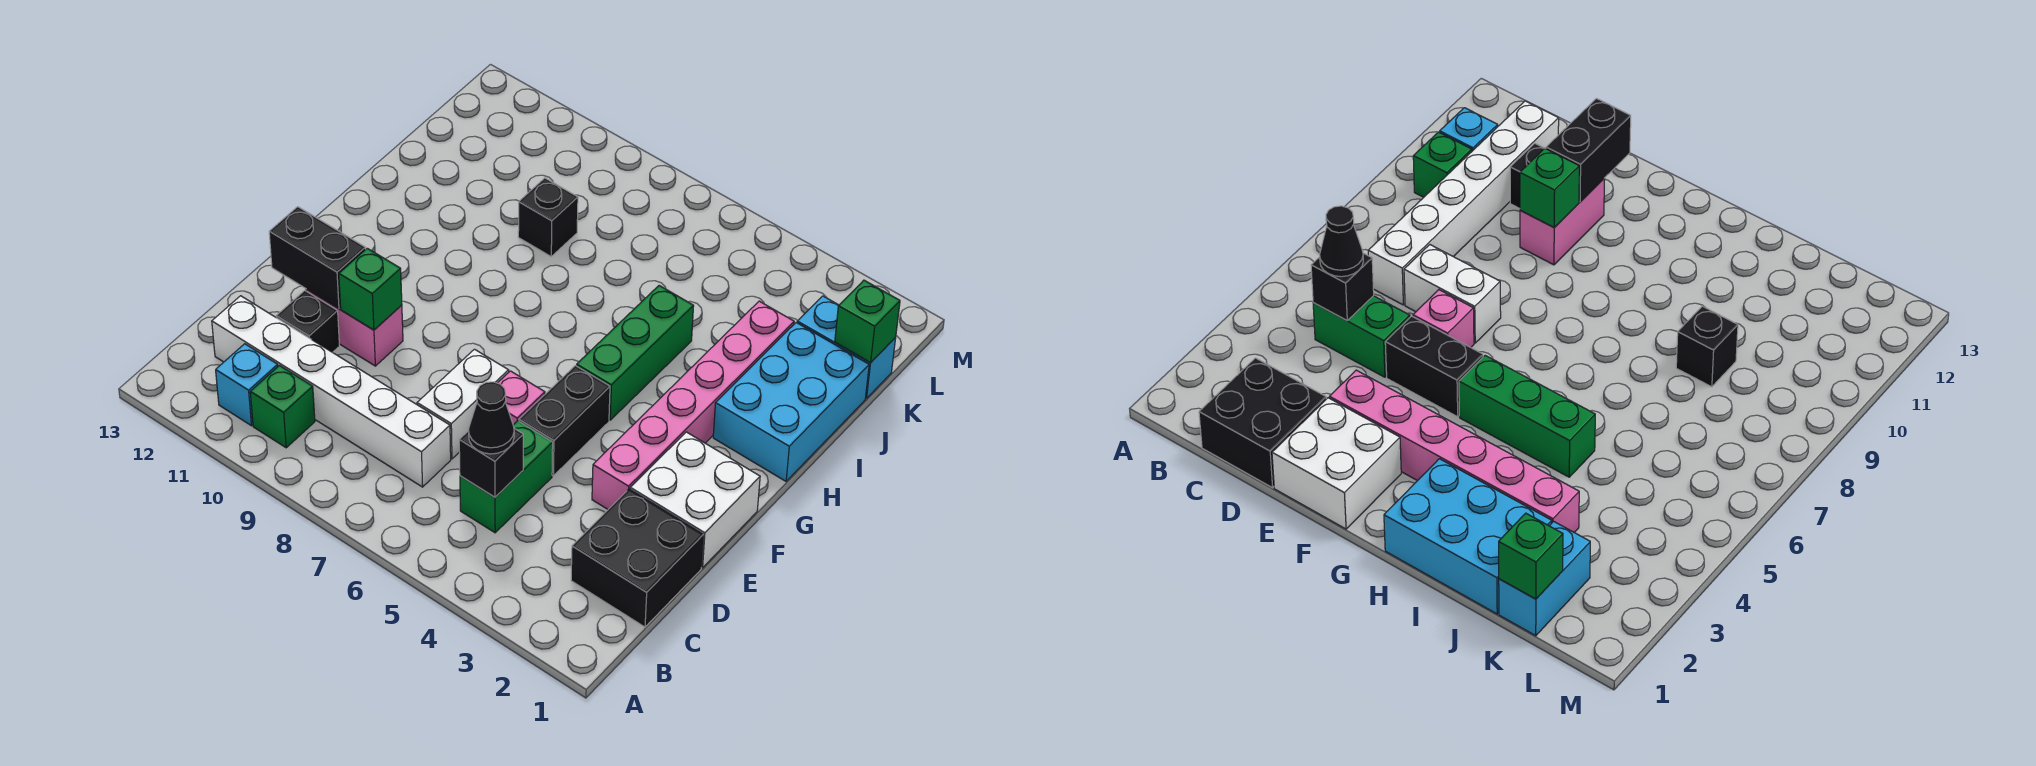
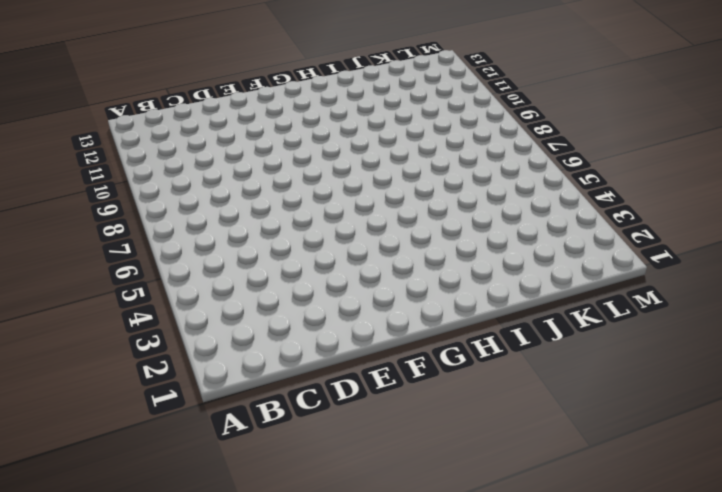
none -> green 1x1 brick [250,366,315,448]
none -> cyan 1x1 brick [216,344,278,426]
none -> black 2x2 brick [571,489,703,627]

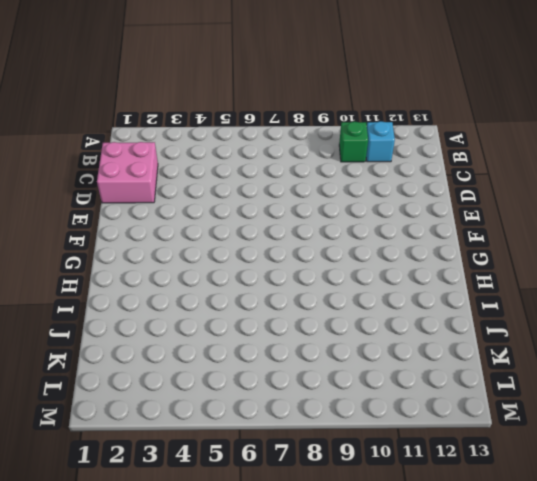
pink 2x2 brick [97,142,158,203] -> black 2x2 brick [571,489,703,627]
none -> green 1x2 brick [460,421,553,533]
none -> white 1x6 brick [212,296,451,487]
none -> white 1x2 brick [417,349,509,459]

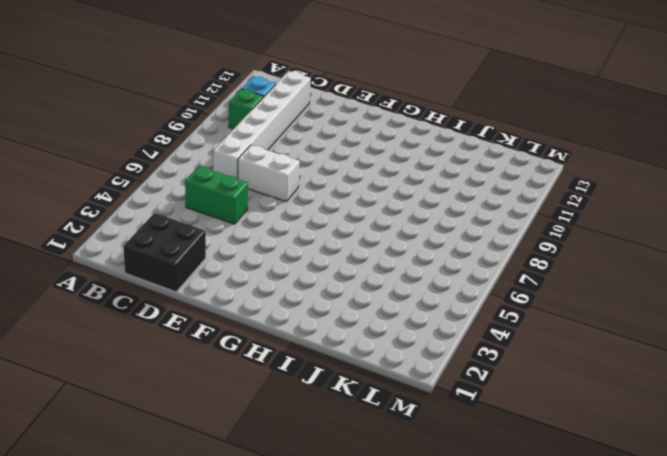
none -> black 1x1 brick [276,291,339,352]
none -> white 2x2 brick [630,432,760,568]
none -> pink 1x6 brick [592,301,794,509]

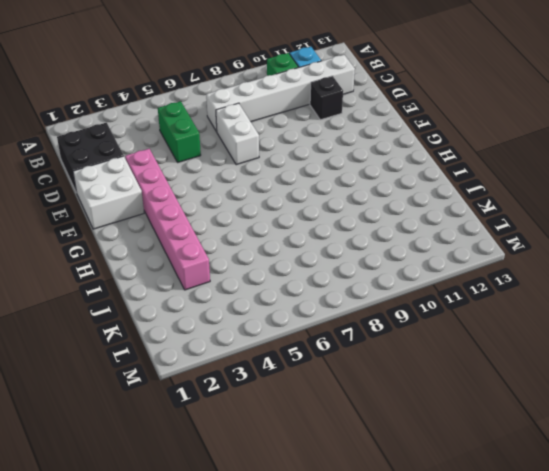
none -> black 1x2 brick [519,366,610,476]
none -> pink 1x1 brick [498,371,545,425]
none -> pink 1x2 brick [306,289,403,366]

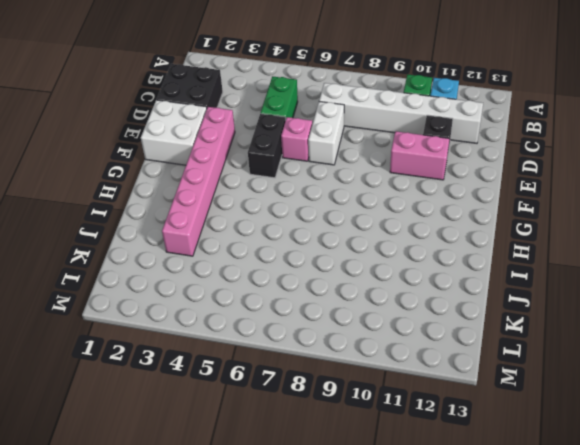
none -> green 1x3 brick [577,286,694,420]
none -> cyan 2x3 brick [713,323,869,481]
none -> black 1x1 brick [518,178,578,256]

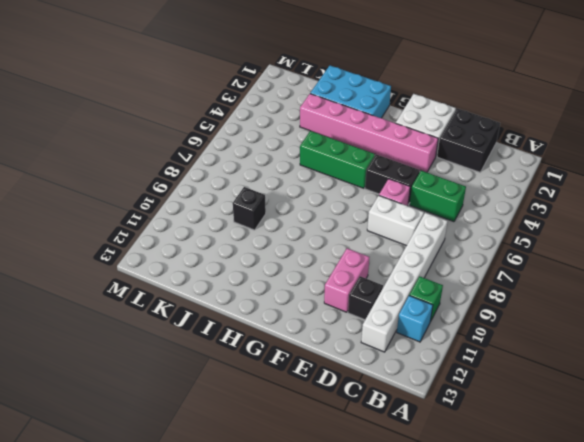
none -> cyan 1x2 brick [797,296,896,399]
none -> black 1x1 brick [459,429,523,497]
none -> green 1x1 brick [339,248,402,330]

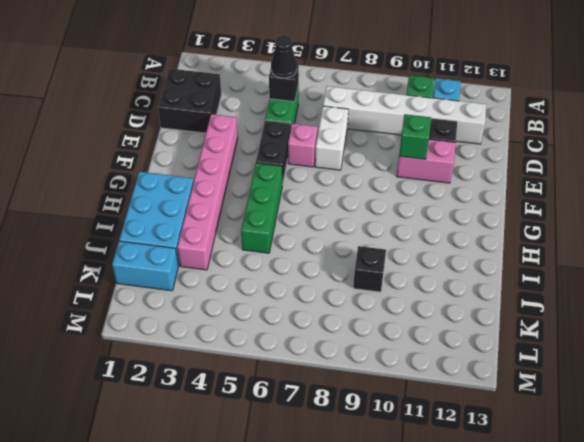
none -> white 2x2 brick [630,432,760,568]
none -> black 1x2 brick [269,207,366,309]
none -> green 1x1 brick [835,280,900,363]

